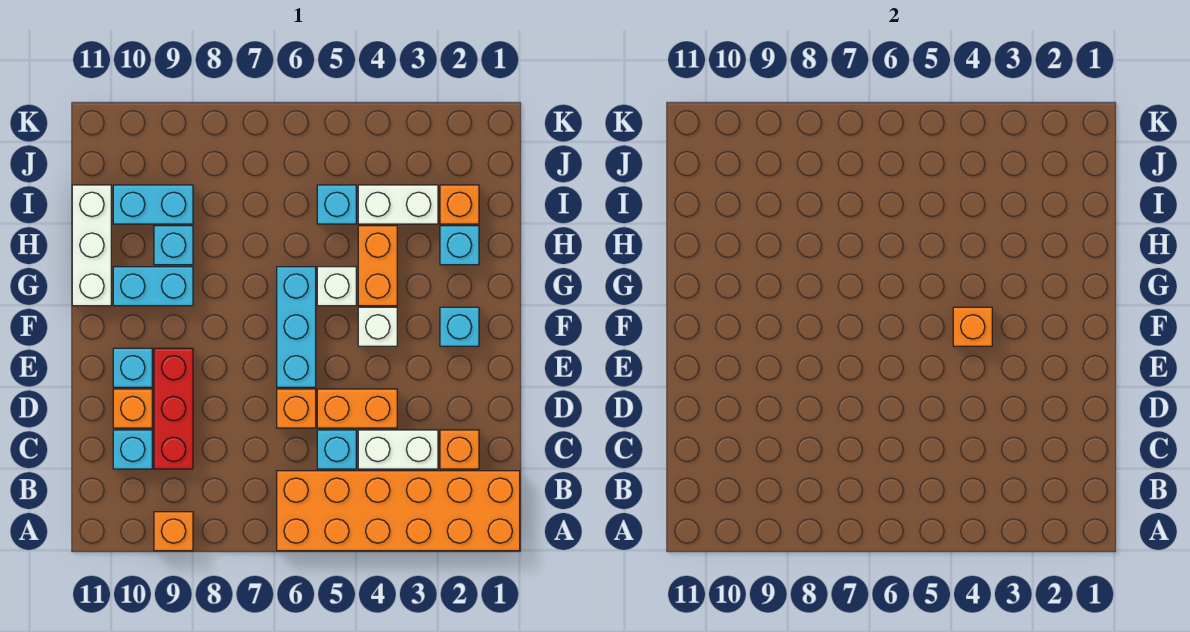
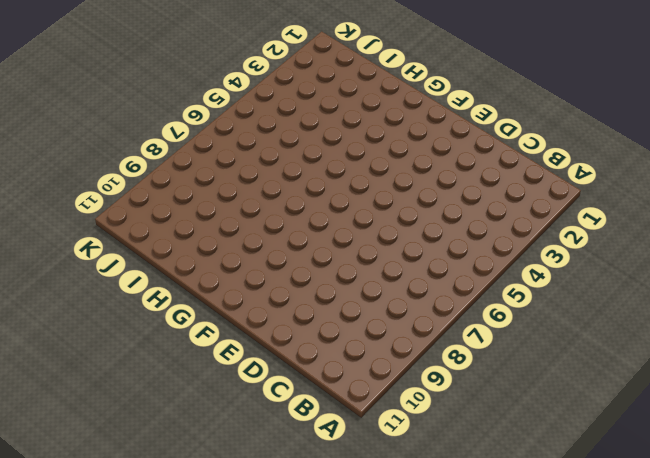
none -> orange 2x6 brick [277,471,520,551]
none -> orange 1x1 brick [154,512,193,551]
none -> orange 1x1 brick [440,430,479,469]

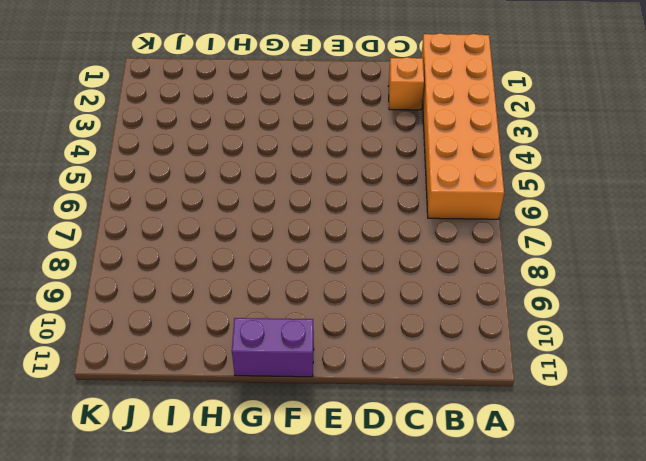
purple 1x2 brick [232,318,314,377] -> white 1x3 brick [72,185,111,306]
none -> orange 1x1 brick [154,512,193,551]
none -> white 1x2 brick [358,430,438,469]
none -> cyan 1x1 brick [317,430,356,469]

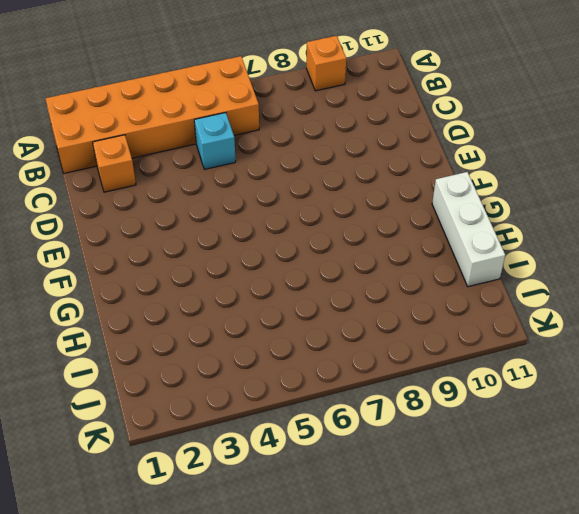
none -> white 1x2 brick [358,430,438,469]
none -> red 1x3 brick [154,348,193,469]
none -> cyan 1x1 brick [113,430,152,469]

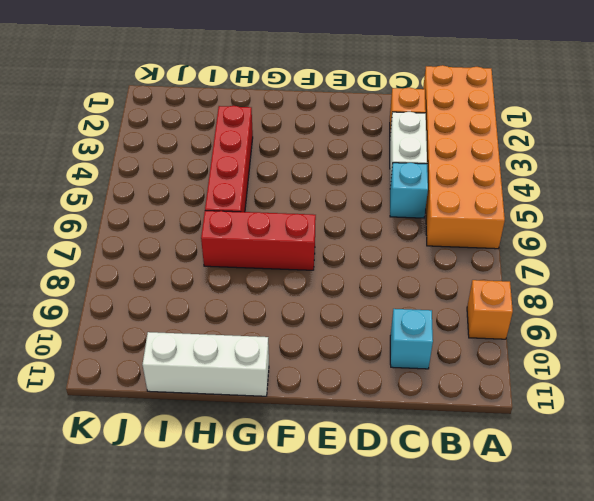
red 1x3 brick [201,211,316,270] -> red 1x3 brick moved to [154,348,193,469]
red 1x4 brick [205,106,253,212] -> orange 1x2 brick [358,226,397,306]
none -> orange 1x2 brick [317,389,397,428]
none -> orange 1x1 brick [277,389,316,428]
none -> orange 1x1 brick [113,389,152,428]

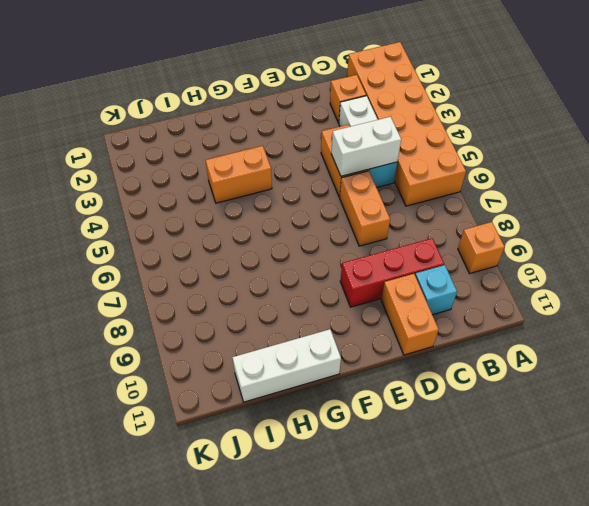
white 1x2 brick [331,117,401,176] -> white 1x2 brick turned to [358,185,438,224]
orange 1x2 brick [340,171,390,246] -> orange 1x1 brick [277,389,316,428]
orange 1x2 brick [381,274,439,355] -> orange 1x1 brick [113,389,152,428]
none -> cyan 1x3 brick [277,267,316,387]
none -> cyan 1x1 brick [113,348,152,387]
none -> cyan 1x1 brick [440,307,479,346]

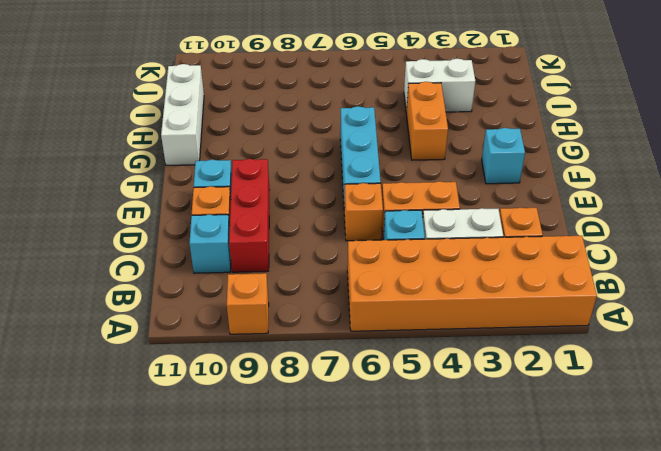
none -> white 1x1 brick [358,307,397,346]
none -> white 1x1 brick [317,267,356,306]
none -> cyan 1x2 brick [113,267,193,306]

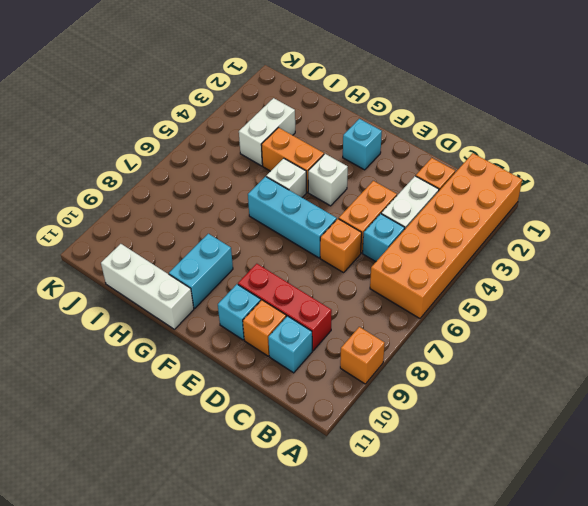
none -> cyan 1x1 brick [440,226,479,265]
none -> cyan 1x1 brick [154,226,193,265]
none -> orange 1x1 brick [440,185,479,224]

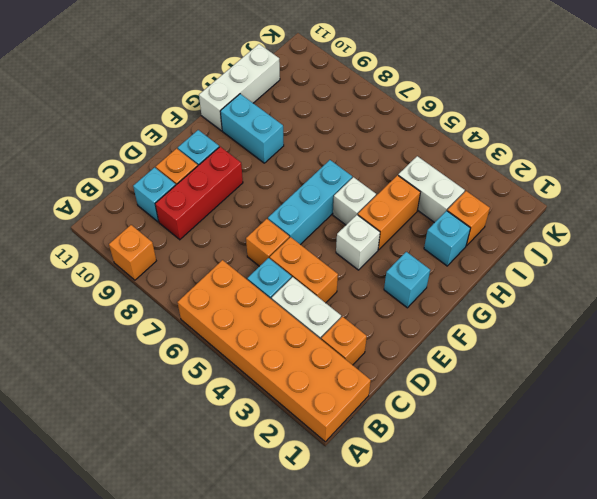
none -> cyan 1x1 brick [154,226,193,265]
none -> cyan 1x1 brick [317,185,356,224]
none -> cyan 1x2 brick [113,185,193,224]

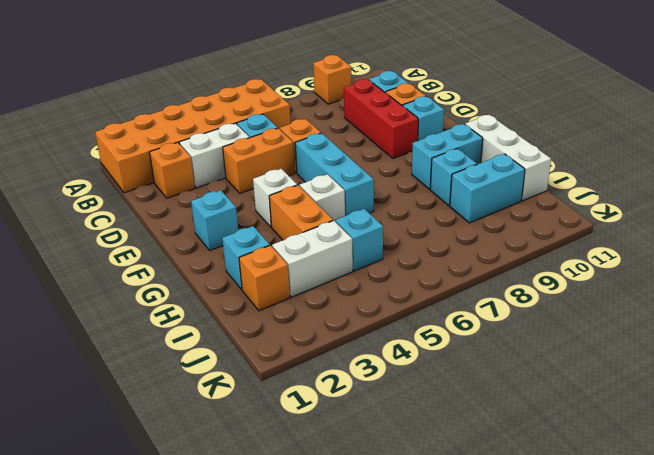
none -> orange 1x1 brick [953,307,992,346]

